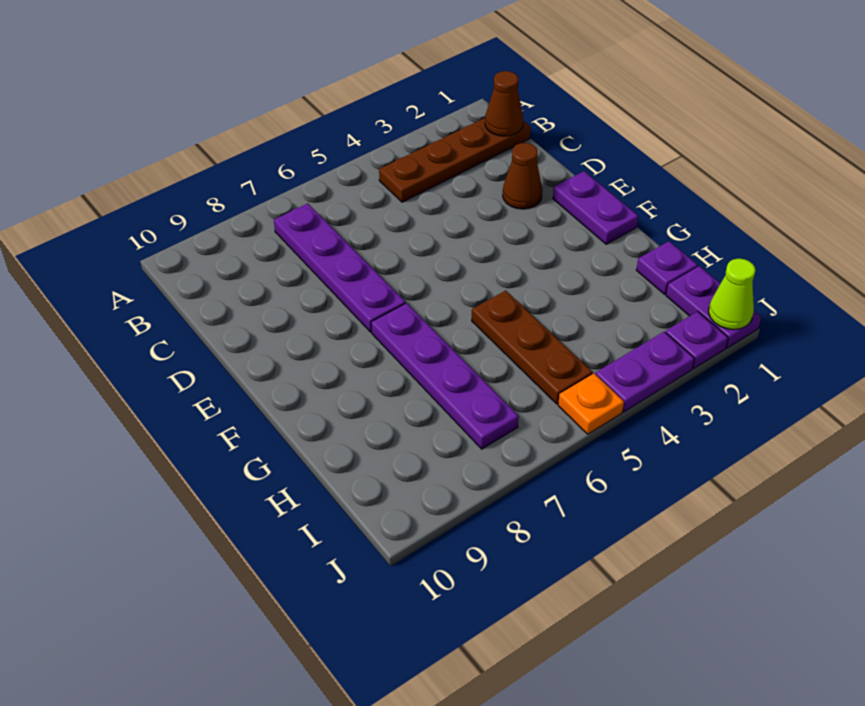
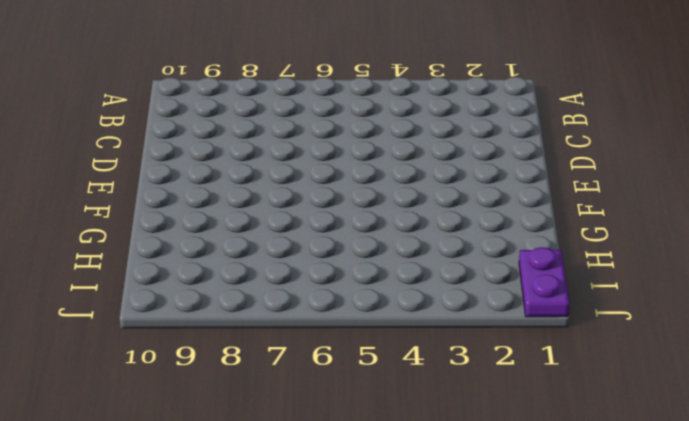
none -> brown 1x4 plate [379,118,531,202]
none -> purple 1x4 plate [274,203,405,332]
none -> brown 1x1 cone [503,143,542,209]

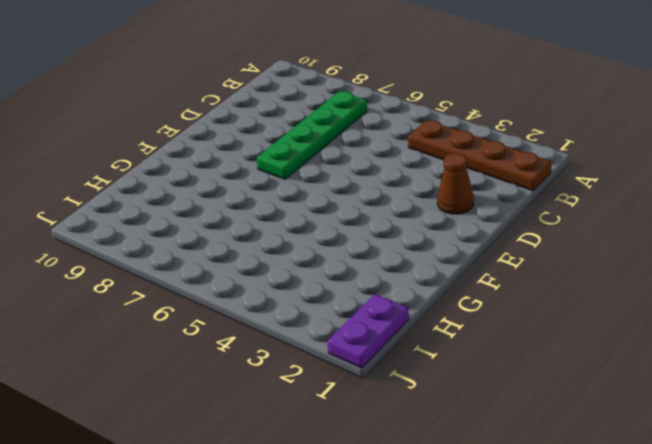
green 1x4 plate [257,91,367,179] -> purple 1x4 plate [274,203,405,332]
none -> purple 1x2 plate [553,171,638,244]
none -> purple 1x4 plate [371,303,519,449]
none -> brown 1x3 plate [472,291,593,404]

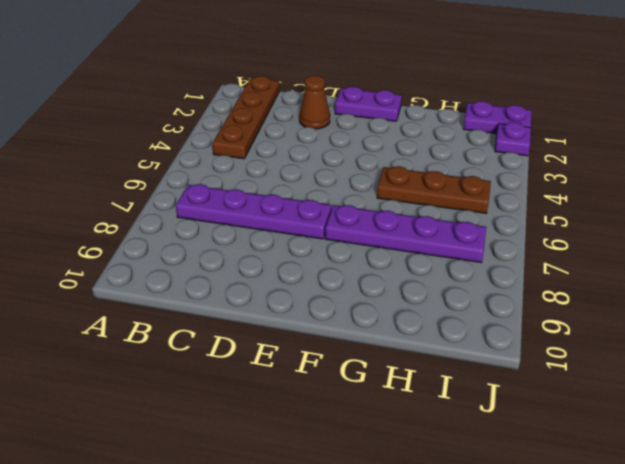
none -> purple 1x1 plate [636,241,698,294]
none -> purple 1x2 plate [596,332,694,412]
none -> orange 1x1 plate [558,374,624,434]

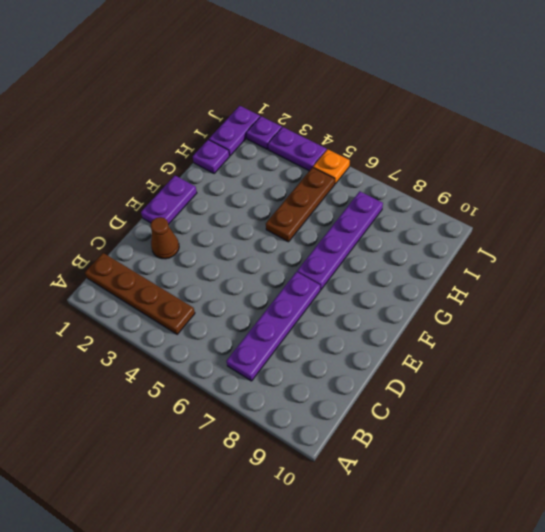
none -> brown 1x1 cone [485,71,523,136]
none -> lime 1x1 cone [709,259,755,330]

